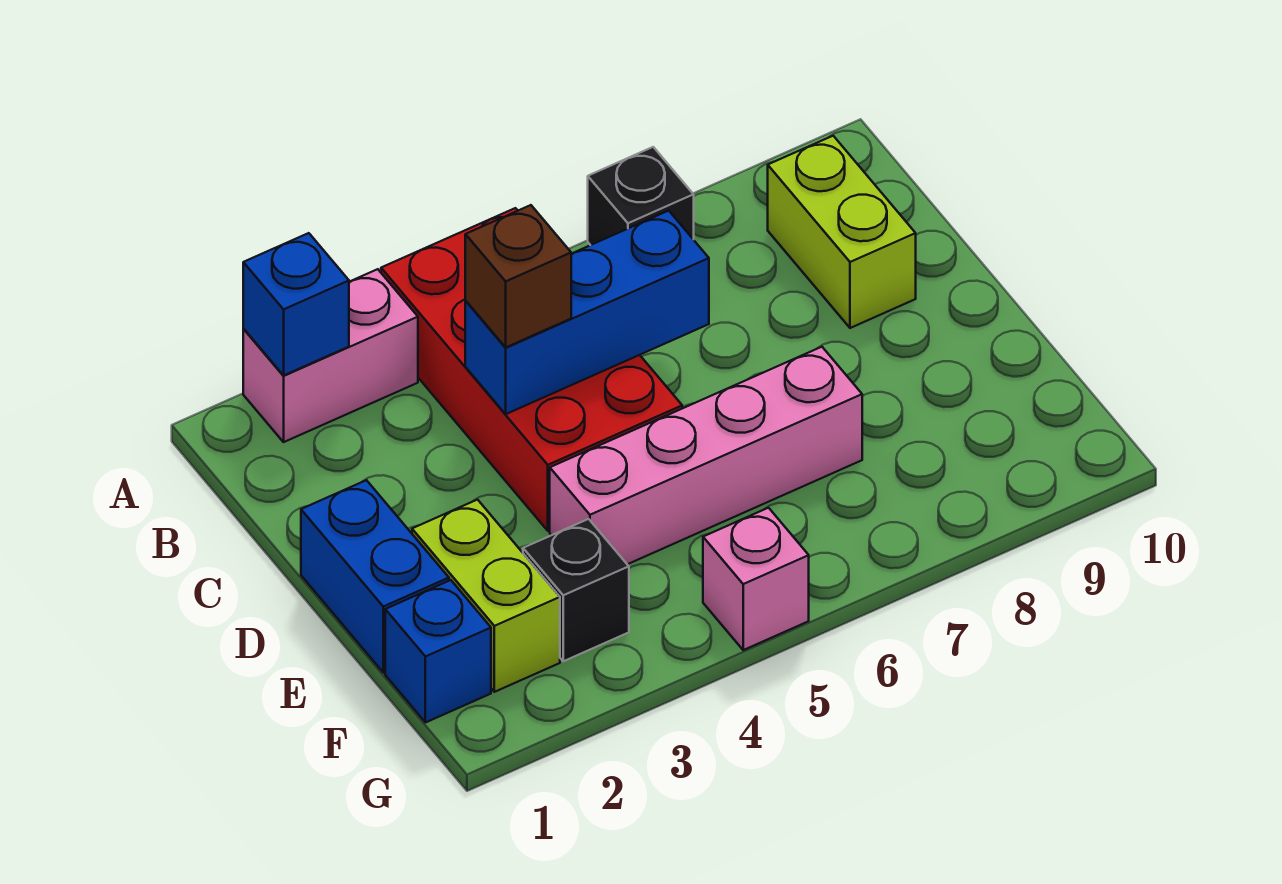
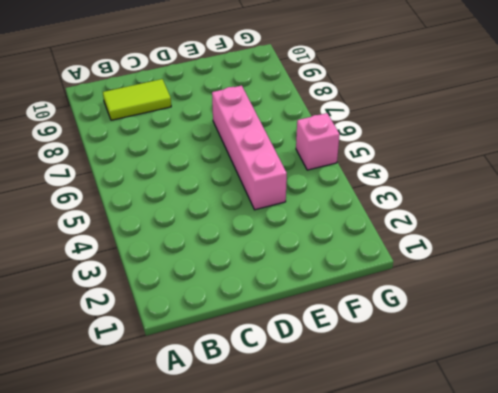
lime 1x2 tile [103,79,171,120] -> lime 1x2 brick [768,136,916,328]
none -> pink 1x2 brick [243,269,418,442]
none -> red 2x4 brick [381,208,682,531]
none -> black 1x1 brick [588,147,694,245]

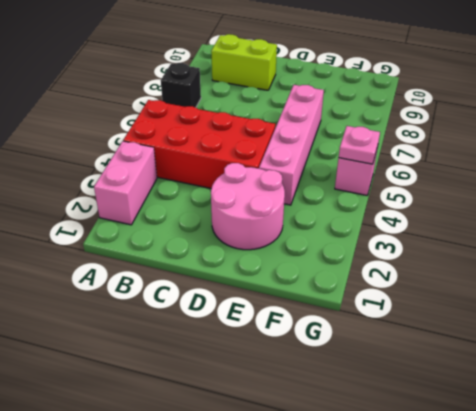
pink 2x2 round brick [211,163,285,250] -> lime 1x2 brick [412,500,560,692]
pink 1x1 plate [339,126,380,164] -> none
none -> blue 1x2 brick [301,480,449,673]
none -> blue 1x1 brick [385,580,491,723]
none -> black 1x1 brick [523,519,629,661]

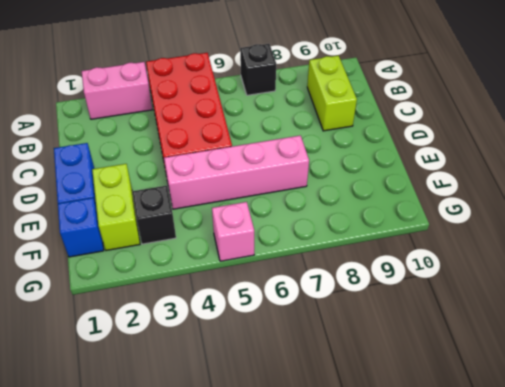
none -> blue 1x1 brick [243,233,349,375]
none -> blue 1x3 brick [465,211,709,414]
none -> brown 1x1 brick [465,205,572,347]

